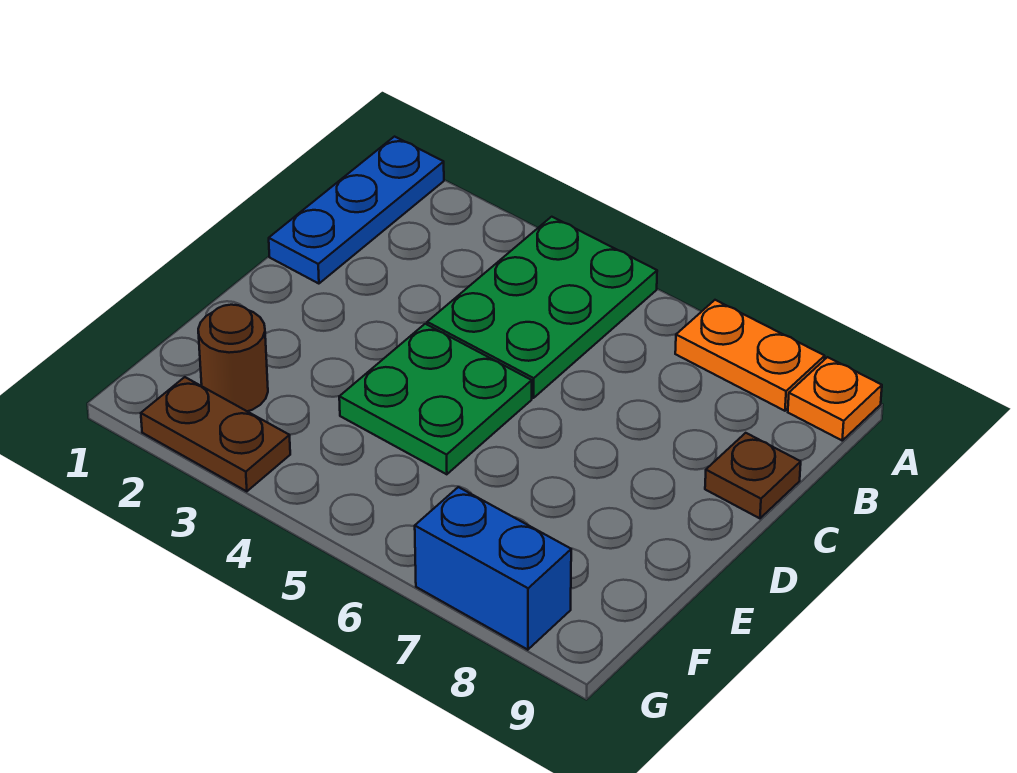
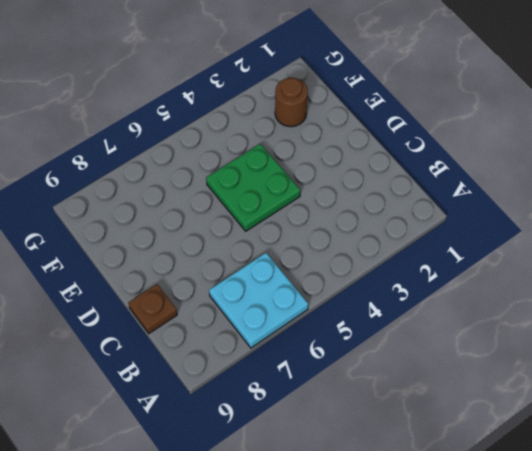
cyan 2x2 plate [209,253,308,348] -> orange 1x2 plate [675,300,825,411]
none -> blue 1x3 plate [269,137,444,284]
none -> green 2x3 plate [427,217,657,398]

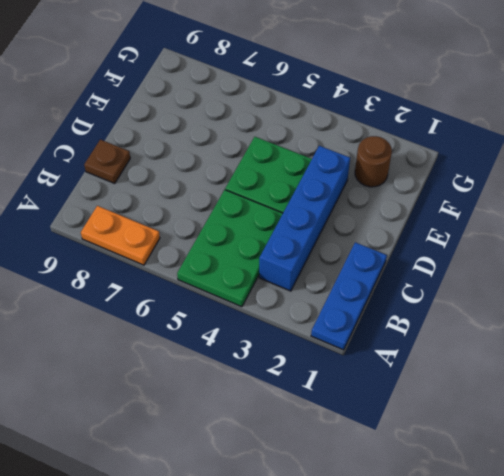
blue 1x4 brick [259,146,350,291] -> none
none -> orange 1x1 plate [788,357,882,440]
none -> brown 1x2 plate [141,377,290,491]

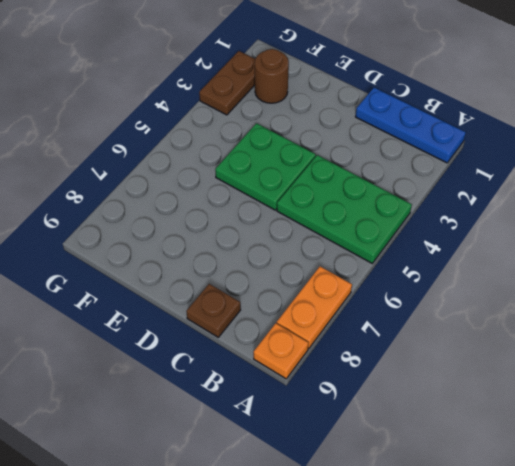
none -> blue 1x2 brick [415,487,571,650]

